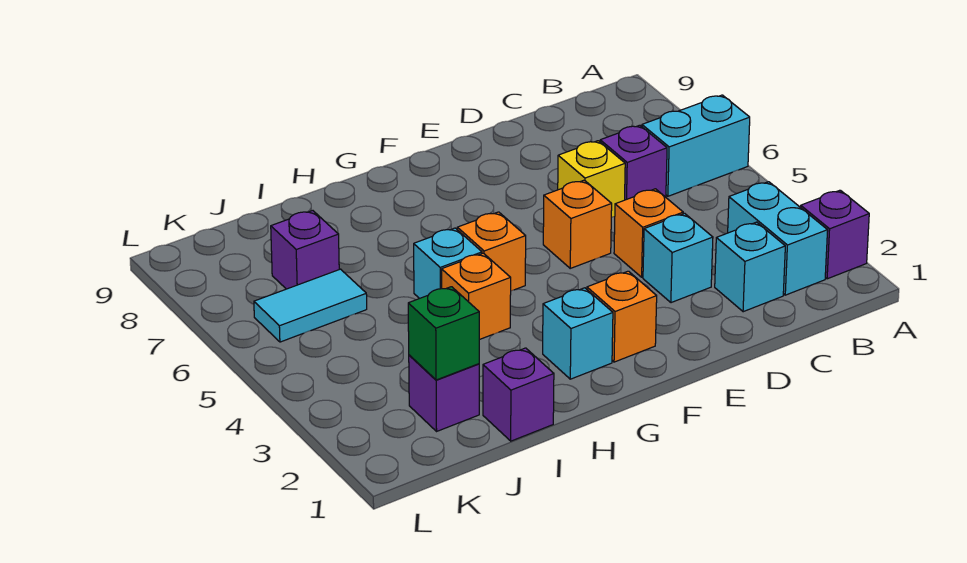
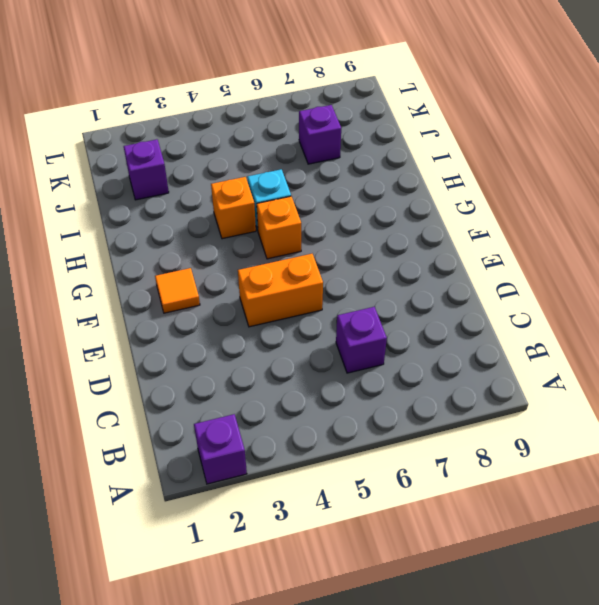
orange 1x2 brick [238,254,323,327] -> orange 1x1 brick [543,180,612,268]
orange 1x1 tile [155,268,200,313] -> orange 1x1 brick [587,271,657,362]
none -> cyan 1x2 brick [642,95,750,196]
none -> cyan 1x2 brick [728,182,828,295]
none -> cyan 1x1 brick [715,222,785,312]

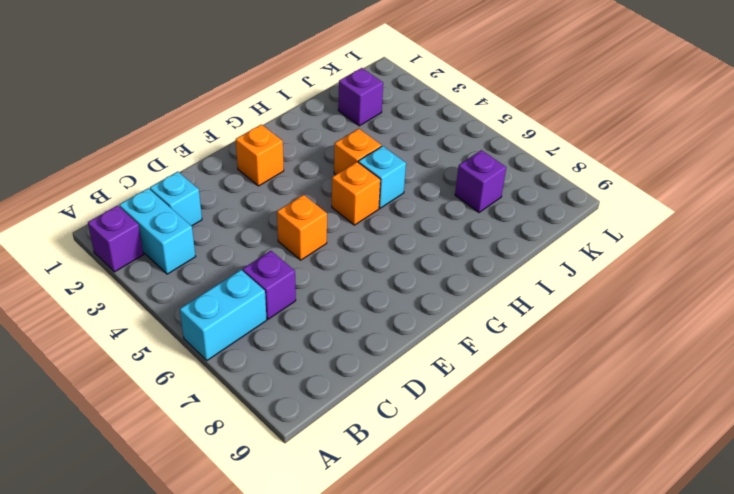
none -> cyan 1x1 brick [643,213,713,303]
none -> orange 1x1 brick [614,189,683,277]
none -> yellow 1x1 brick [558,141,625,217]

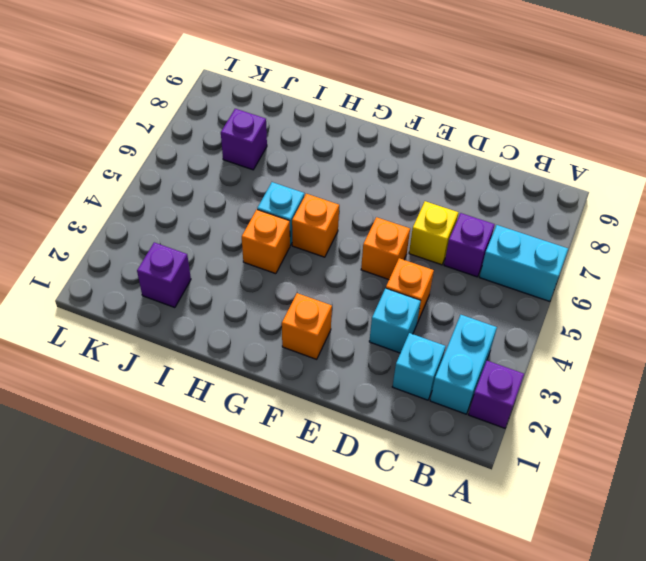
none -> cyan 1x1 brick [543,288,613,379]
none -> purple 1x1 brick [483,348,554,441]
none -> cyan 1x2 tile [254,269,367,342]

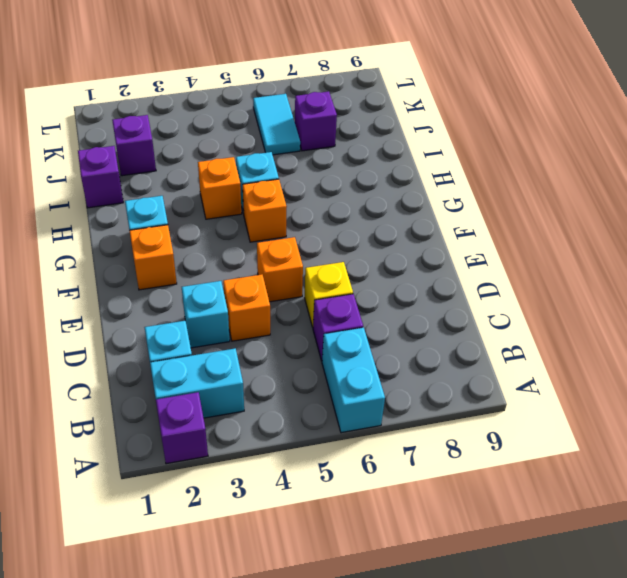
none -> green 1x1 brick [408,287,479,380]

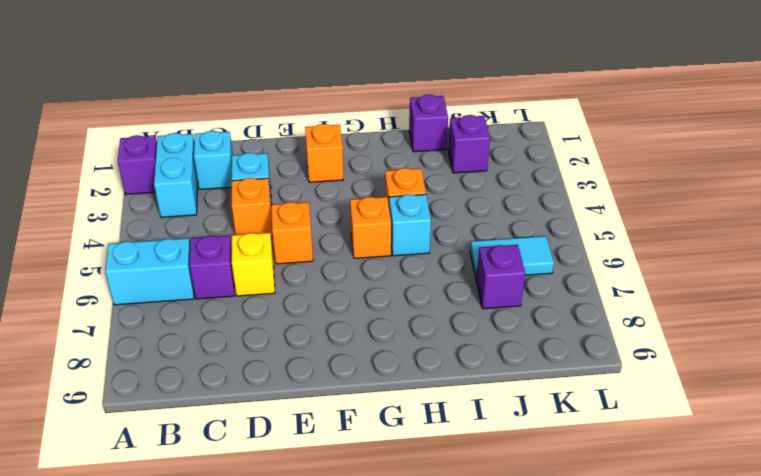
none -> cyan 1x1 brick [543,288,613,379]
none -> green 1x1 brick [408,287,479,380]

